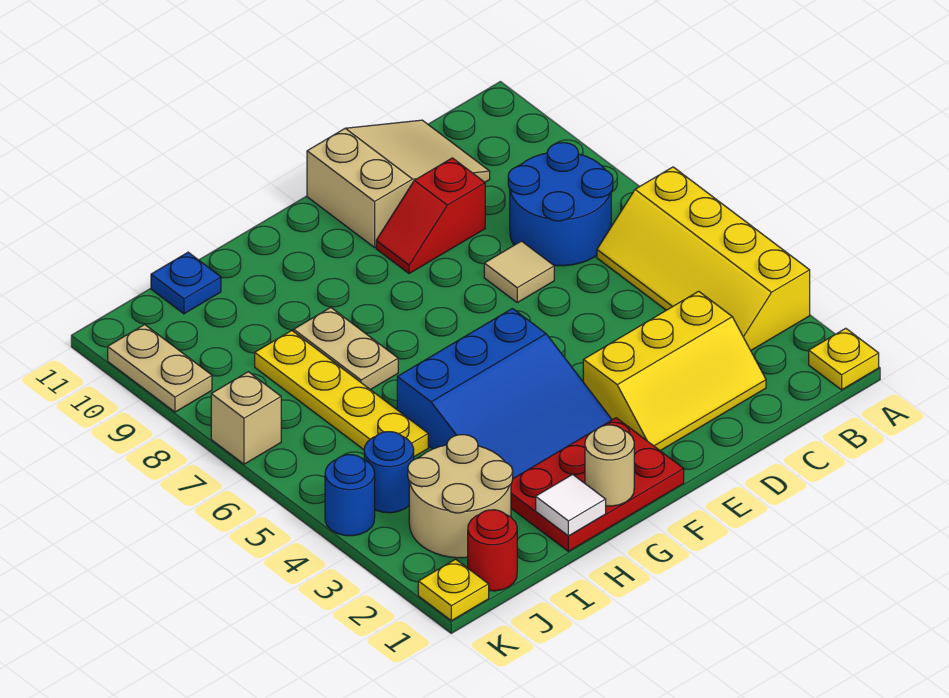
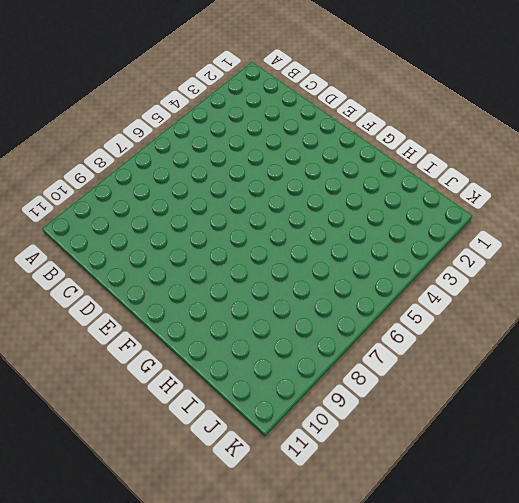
none -> yellow 1x1 plate [809,328,879,390]
none -> yellow 2x4 slope [597,167,810,350]
none -> blue 2x2 round brick [508,143,613,266]

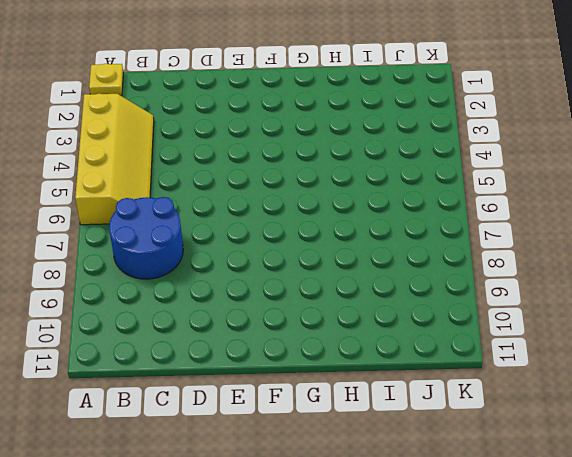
none -> yellow 2x3 slope [583,291,766,451]
none -> tan 2x3 slope [307,120,490,247]
none -> tan 1x1 tile [484,241,554,302]

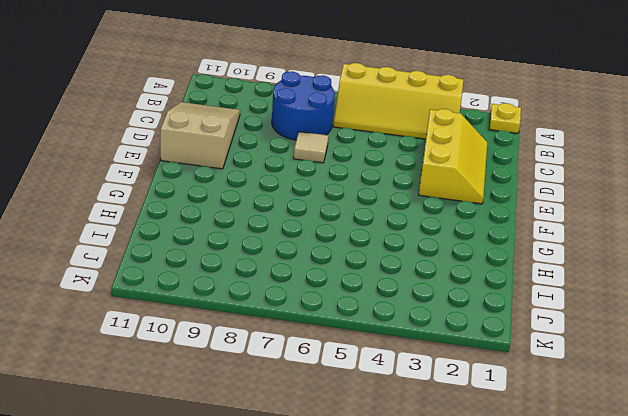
none -> red 1x2 slope [376,158,485,274]
none -> red 2x3 plate [511,418,684,551]
none -> blue 3x3 slope [397,309,612,478]

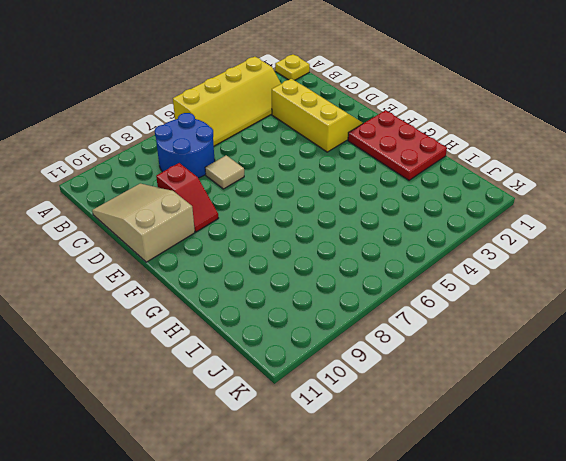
none -> blue 3x3 slope [397,309,612,478]
none -> tan 1x2 plate [294,307,398,390]
none -> tan 2x2 round brick [408,435,513,558]

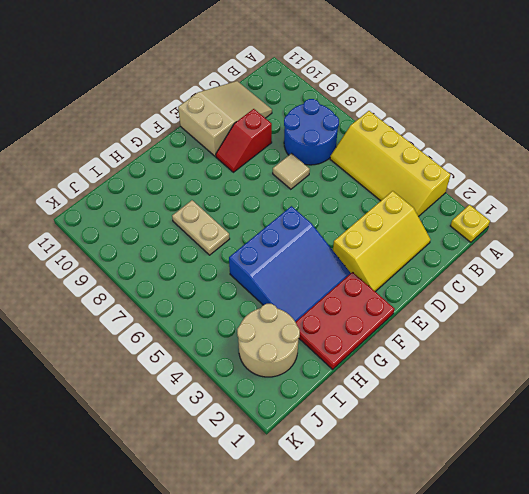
none -> yellow 1x4 plate [255,331,428,457]
none -> blue 1x1 plate [151,252,221,314]
none -> red 1x1 round brick [468,510,517,591]

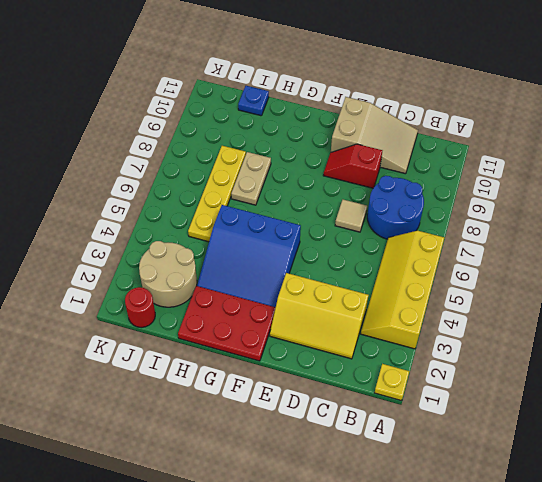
none -> blue 1x1 round brick [364,432,414,513]
none -> yellow 1x1 plate [418,559,489,621]
none -> blue 1x1 round brick [325,455,375,536]

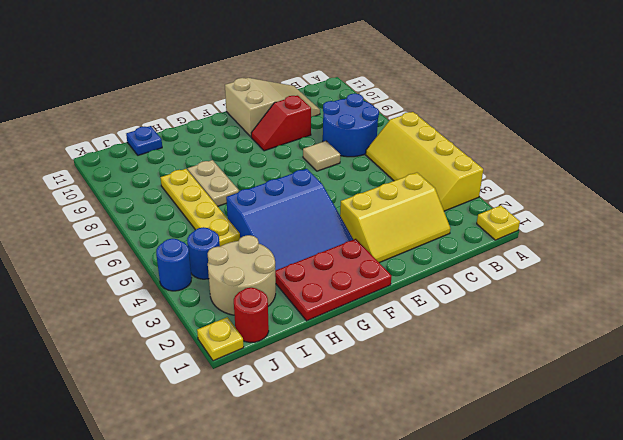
none -> tan 1x1 brick [211,372,281,464]
none -> tan 1x2 plate [108,325,212,412]
none -> tan 1x1 round brick [585,425,634,506]

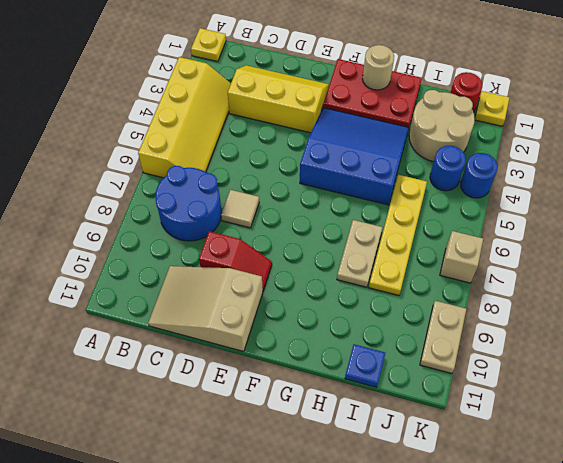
none -> white 1x1 tile [536,474,606,536]

